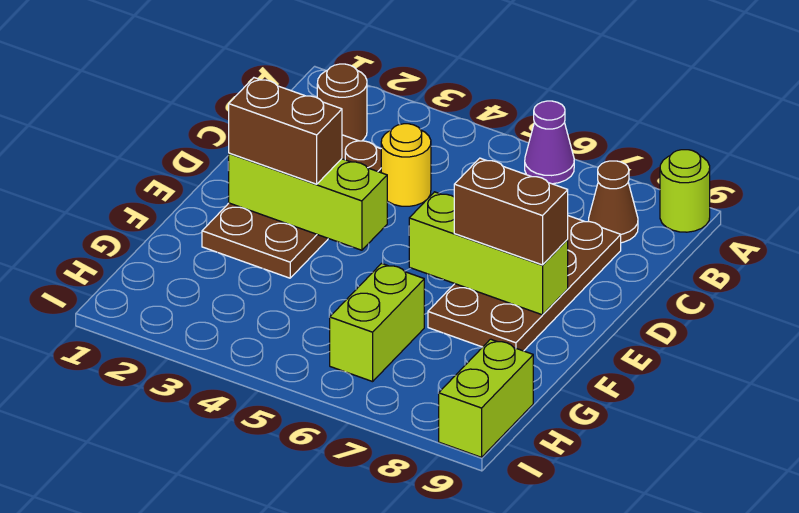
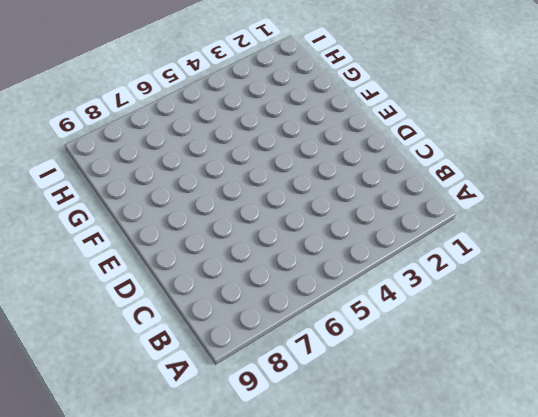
none -> purple 1x1 cone [525,101,574,184]
none -> lime 1x1 round brick [660,150,710,232]
none -> brown 1x1 round brick [317,64,367,141]

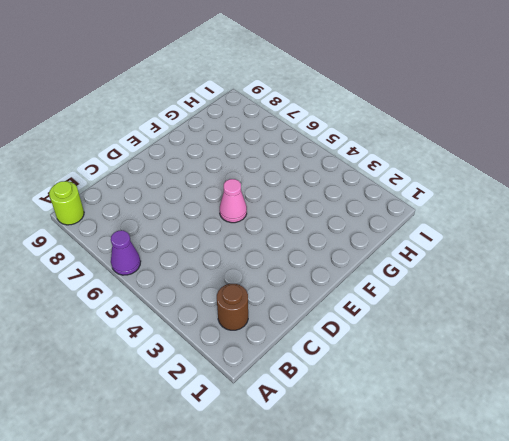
pink 1x1 cone [220,179,247,223] -> none
none -> brown 1x1 cone [588,161,638,243]
none -> brown 2x4 plate [202,135,381,278]
none -> yellow 1x1 round brick [381,124,431,206]

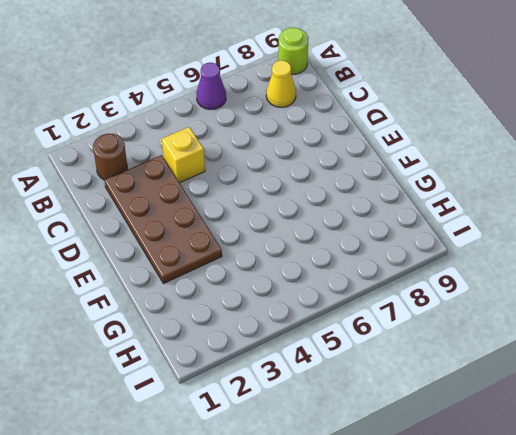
yellow 1x1 cone [266,60,296,107] -> brown 1x1 cone [588,161,638,243]
yellow 1x1 brick [162,127,205,183] -> yellow 1x1 round brick [381,124,431,206]
none -> brown 2x4 plate [428,216,621,351]
none -> lime 1x2 brick [330,263,424,382]
none -> lime 1x2 brick [439,339,533,457]

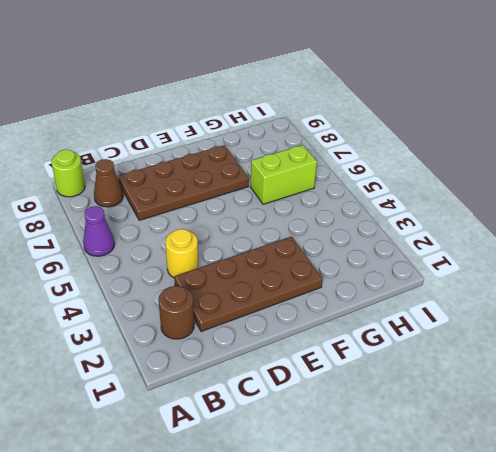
none -> lime 1x2 brick [439,339,533,457]
none -> lime 1x3 brick [228,153,387,250]
none -> lime 1x3 brick [409,192,568,315]

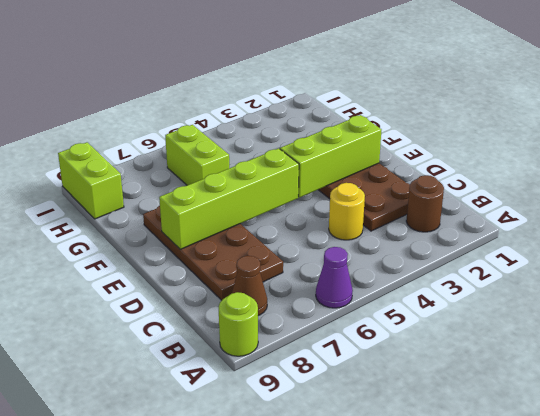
lime 1x4 brick [159,148,299,249] -> lime 1x3 brick [409,192,568,315]
none -> brown 1x2 brick [229,78,342,184]
none -> brown 1x2 brick [454,158,568,265]

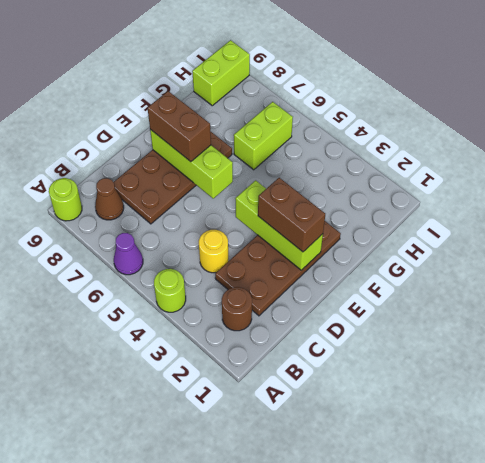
lime 1x1 round brick [154,269,186,312] -> none

